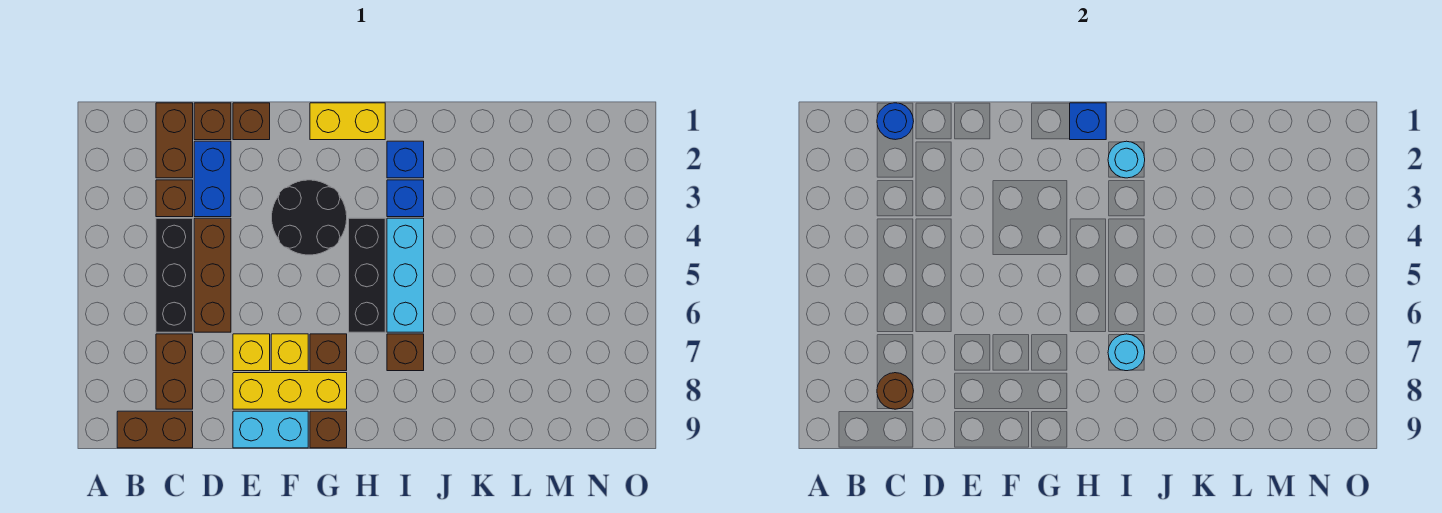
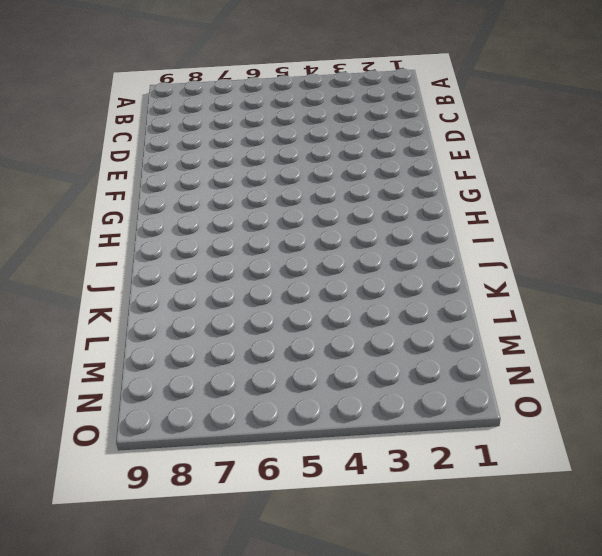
none -> brown 1x2 brick [117,411,193,448]
none -> brown 1x2 brick [156,103,193,178]
none -> brown 1x1 brick [156,180,193,217]

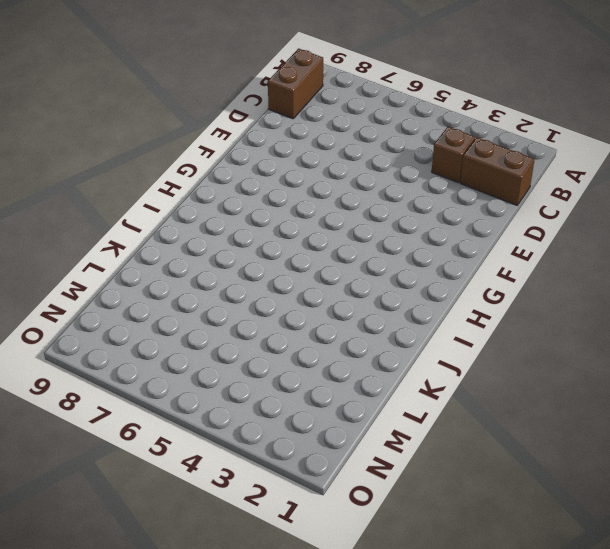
none -> black 1x3 brick [156,218,193,332]
none -> brown 1x2 brick [156,334,193,409]
none -> brown 1x1 brick [194,103,231,140]

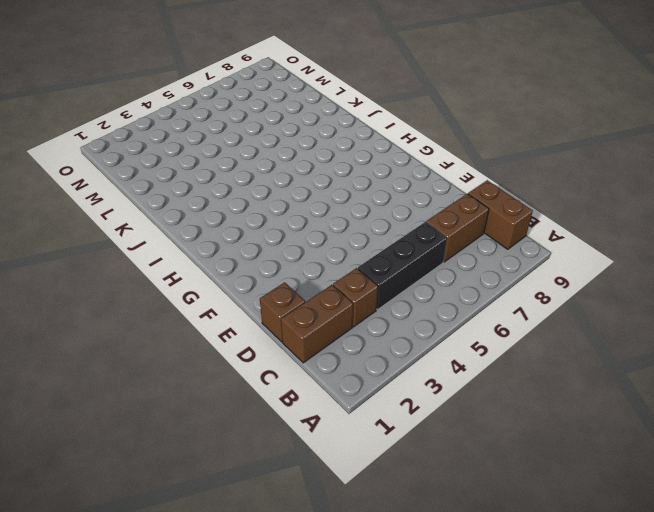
none -> blue 1x2 brick [194,141,231,217]
none -> brown 1x3 brick [194,218,231,332]
none -> brown 1x1 brick [233,103,270,140]

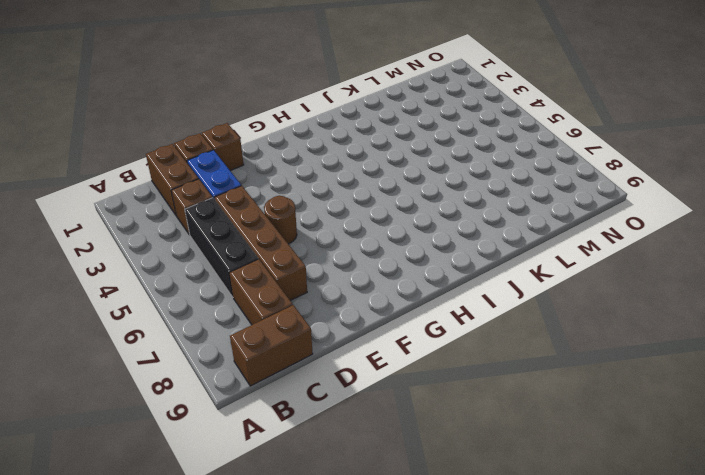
brown 1x4 brick [215,186,307,301] -> brown 1x3 brick [194,218,231,332]
brown 1x1 round brick [264,196,297,244] -> brown 1x1 round brick moved to [877,373,913,409]
none -> yellow 1x1 brick [233,334,270,371]
none -> yellow 1x3 brick [233,373,347,409]
none -> cyan 1x2 brick [233,411,308,448]

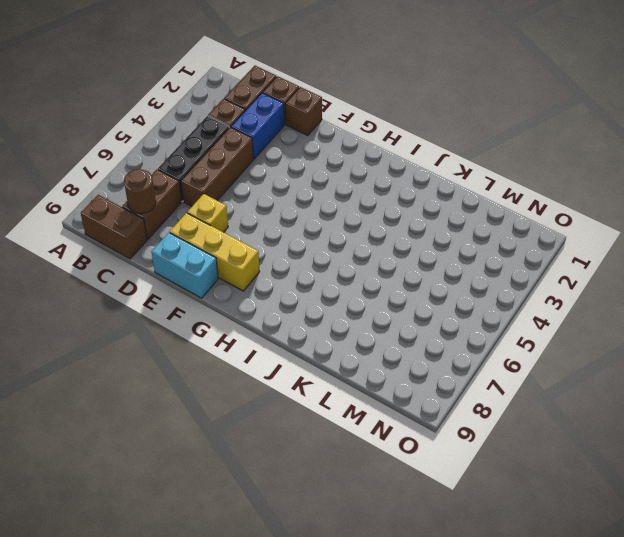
none -> black 2x2 round brick [272,180,347,255]
none -> yellow 1x1 brick [271,334,308,371]
none -> yellow 1x2 brick [310,103,385,140]

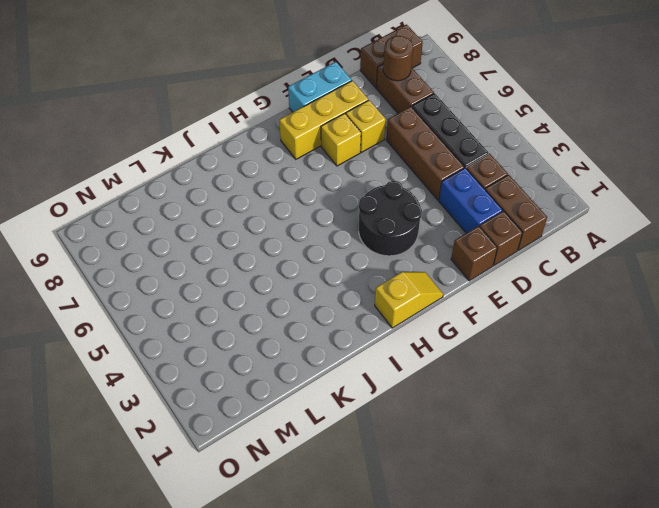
yellow 1x2 slope [375,272,443,328] -> yellow 1x2 brick [310,103,385,140]
none -> brown 1x1 brick [310,334,347,371]
none -> brown 1x1 brick [310,411,347,448]
none -> black 1x3 brick [349,218,385,332]

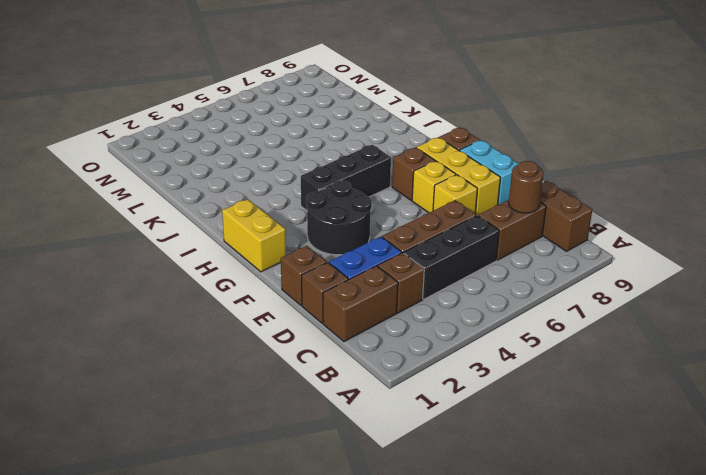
none -> blue 1x1 brick [387,141,424,178]
none -> blue 1x1 brick [387,180,424,217]
none -> cyan 1x3 brick [387,218,424,332]

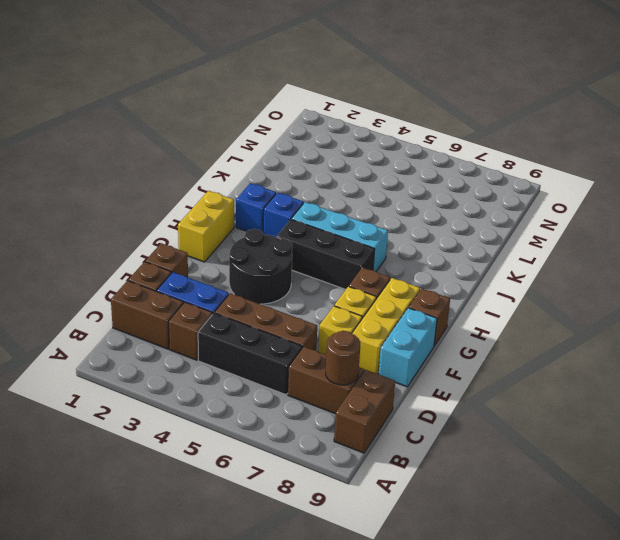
none -> brown 1x1 brick [387,334,424,371]
none -> blue 1x1 round brick [877,103,914,140]
none -> blue 1x1 brick [1070,103,1106,140]

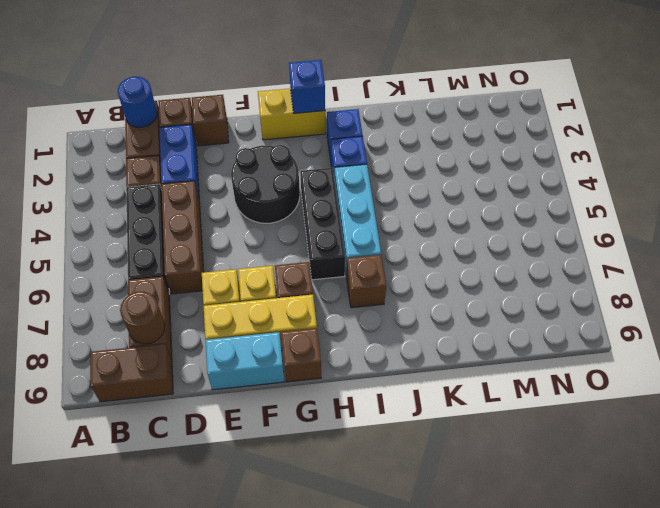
none -> cyan 1x1 round brick [1108,141,1145,178]
none -> cyan 1x1 round brick [1108,334,1145,371]

